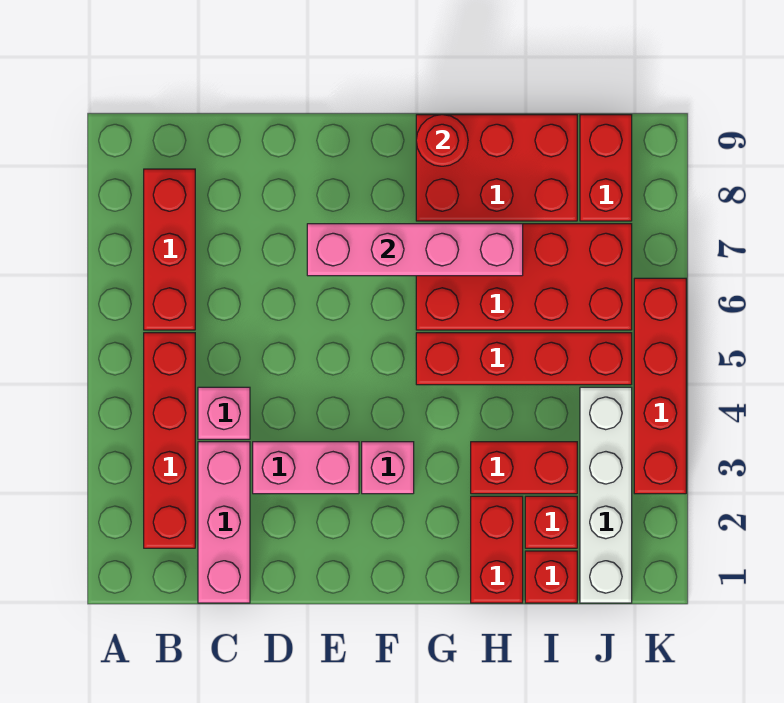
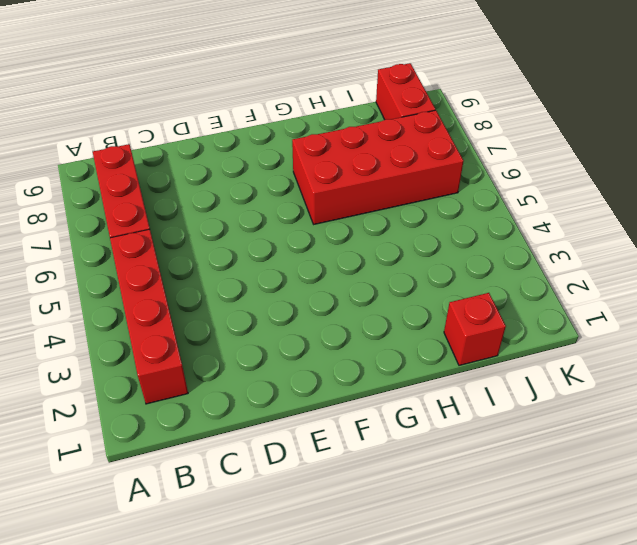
none -> pink 1x3 brick [198,442,250,603]
none -> pink 1x1 brick [198,387,250,439]
none -> pink 1x2 brick [253,442,359,494]

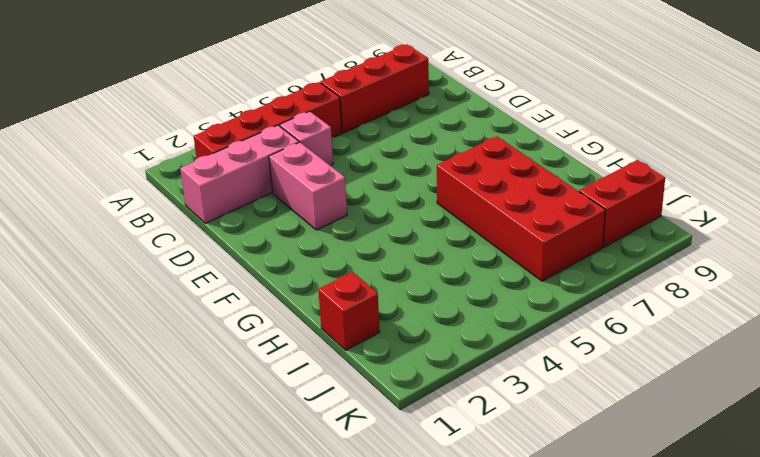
none -> pink 1x1 brick [362,442,414,494]
none -> red 1x4 brick [416,333,632,385]
none -> red 2x3 brick [416,115,577,221]

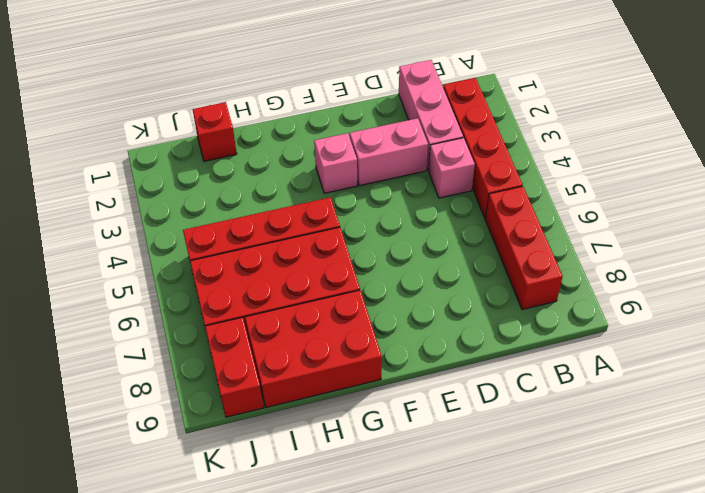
none -> red 1x2 brick [471,496,523,603]
none -> red 1x2 brick [471,442,577,494]
none -> red 1x1 brick [525,496,577,548]

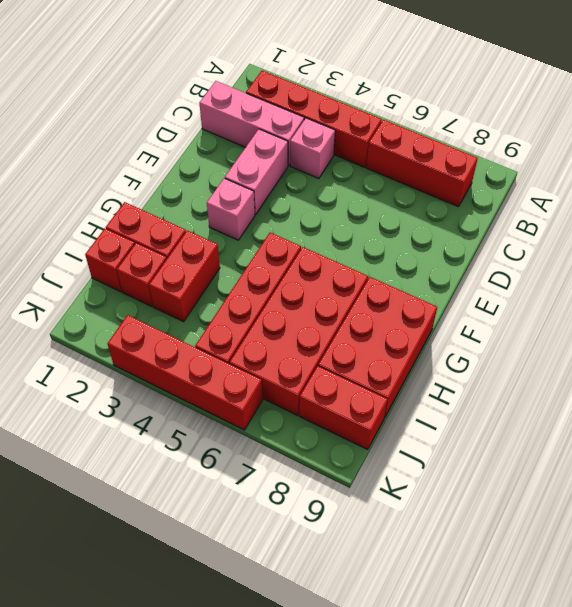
none -> white 1x4 brick [580,387,632,603]
none -> pink 1x4 brick [307,224,523,276]
none -> red 1x1 round brick [416,115,468,166]

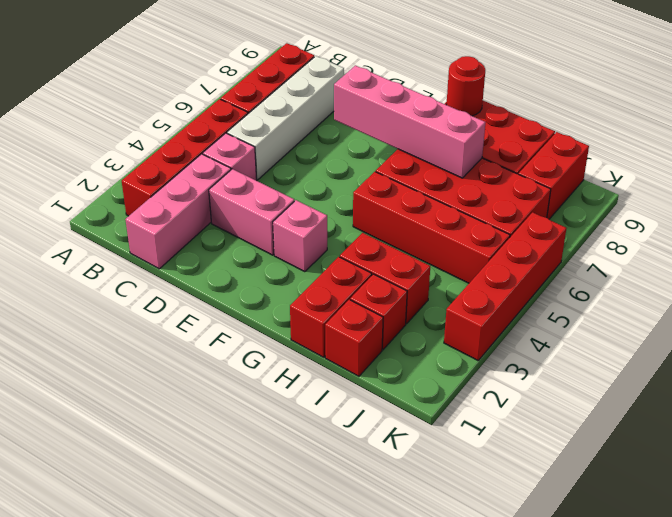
white 1x4 brick [227,56,344,180] -> white 1x4 brick moved to [580,387,632,603]

